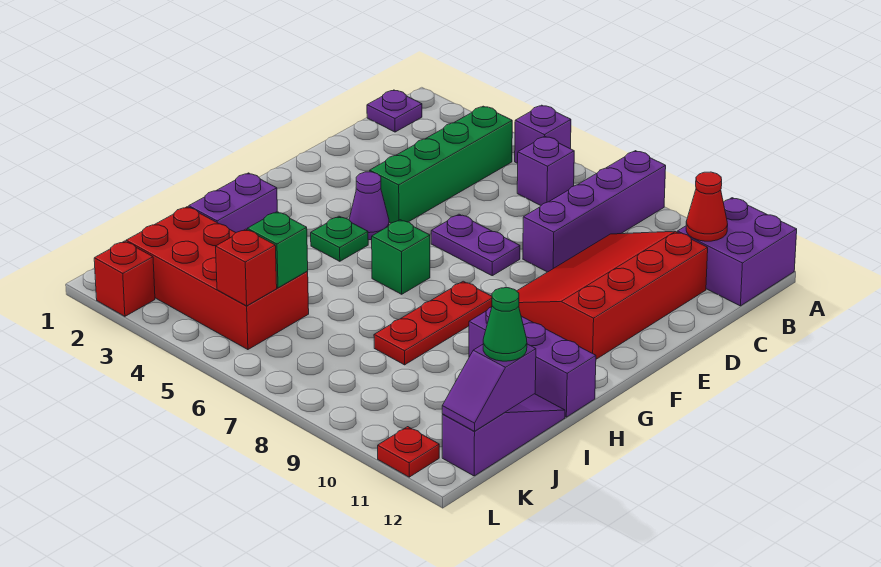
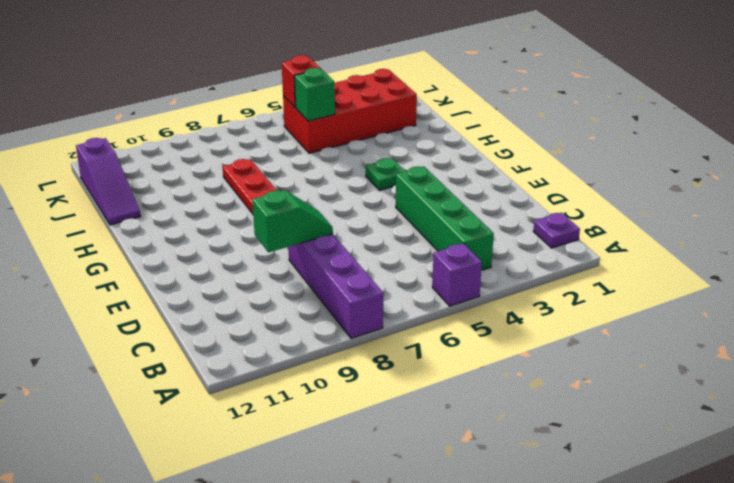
green 1x2 slope [252,190,333,252] -> none
none -> purple 2x2 brick [678,198,797,306]
none -> purple 1x1 brick [517,136,574,205]
none -> red 3x4 slope [517,231,708,359]

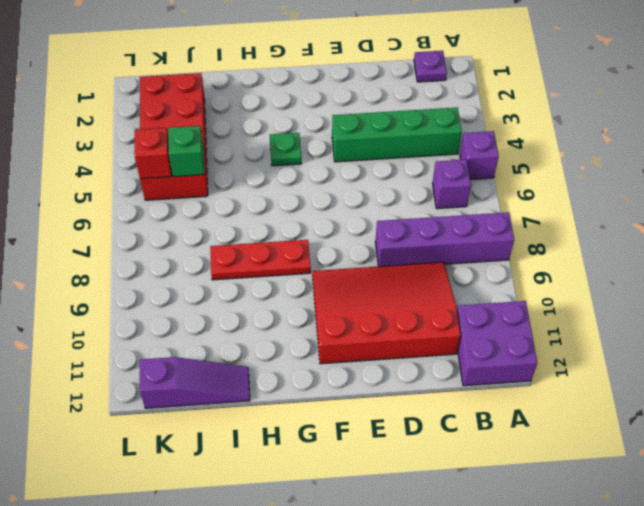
none -> purple 1x2 plate [431,214,520,276]
none -> purple 1x1 cone [349,172,389,240]
none -> green 1x1 brick [372,220,430,294]

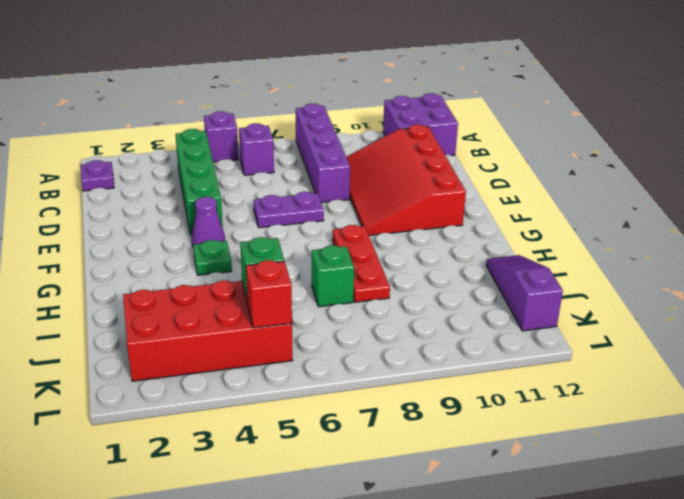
green 1x1 brick [312,245,354,307] -> green 1x1 brick moved to [372,220,430,294]
none -> purple 1x2 brick [189,173,277,232]
none -> purple 1x3 brick [469,307,596,417]
none -> red 1x1 brick [94,241,155,316]

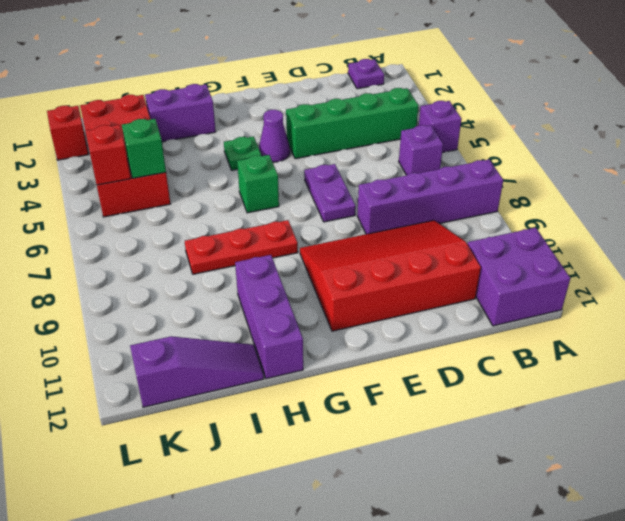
none -> red 1x1 plate [378,427,439,477]
none -> red 1x1 cone [686,172,728,241]
none -> purple 1x2 slope [442,344,536,431]

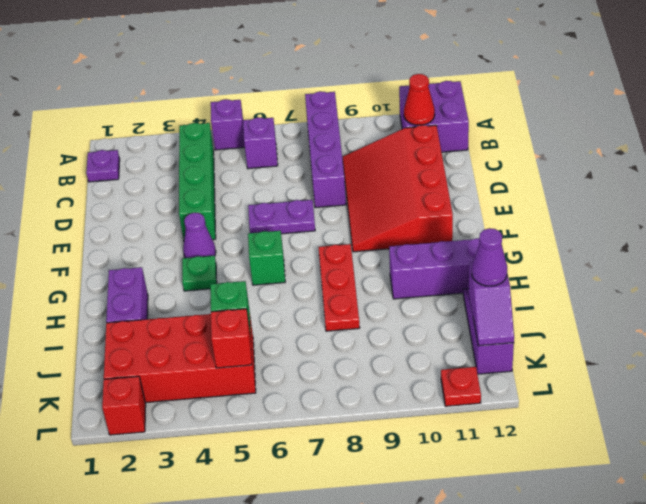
purple 1x1 cone [472,228,507,286] -> green 1x1 cone [483,288,527,361]

